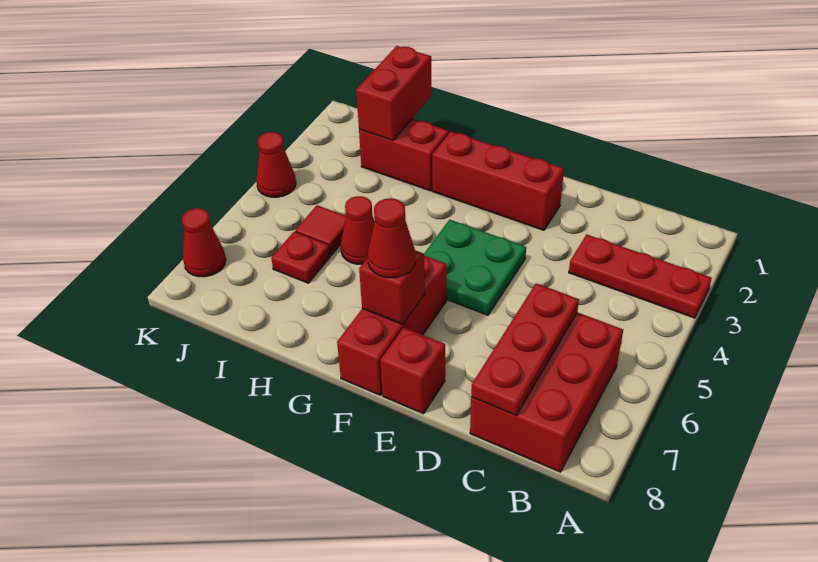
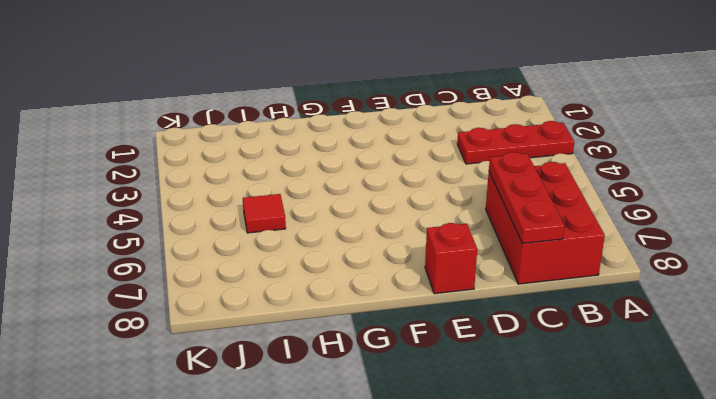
none -> red 1x3 brick [432,131,564,230]
none -> green 2x2 plate [424,220,526,315]
none -> red 1x3 brick [337,255,447,395]

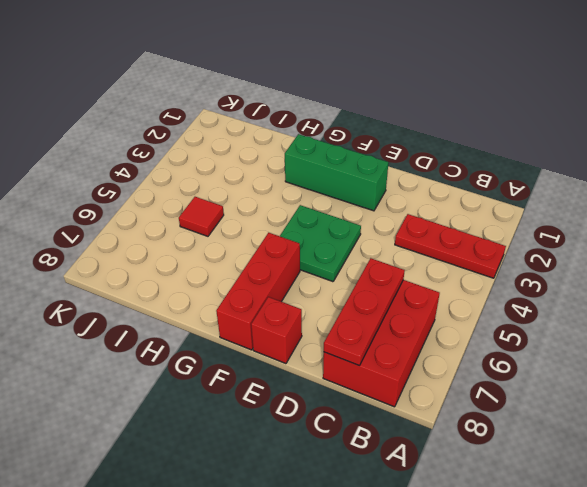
green 1x3 brick [285,134,388,211] -> red 1x3 brick [432,131,564,230]
none -> red 1x2 brick [359,119,449,191]
none -> red 1x1 cone [341,196,375,264]
none -> red 1x1 plate [271,231,330,283]

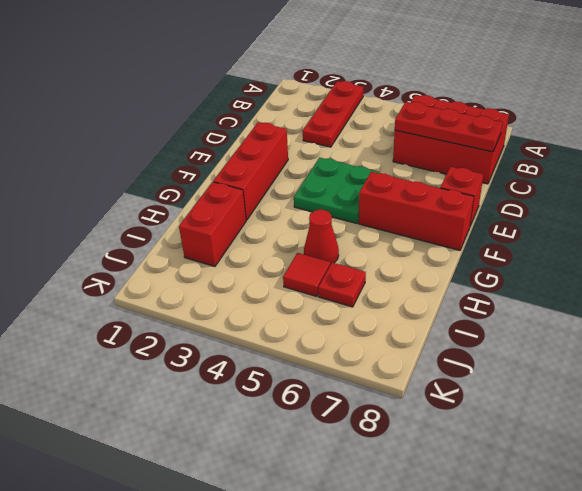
none -> red 1x1 cone [256,132,296,197]
none -> red 1x1 cone [182,208,226,277]
none -> red 1x1 brick [359,251,425,324]

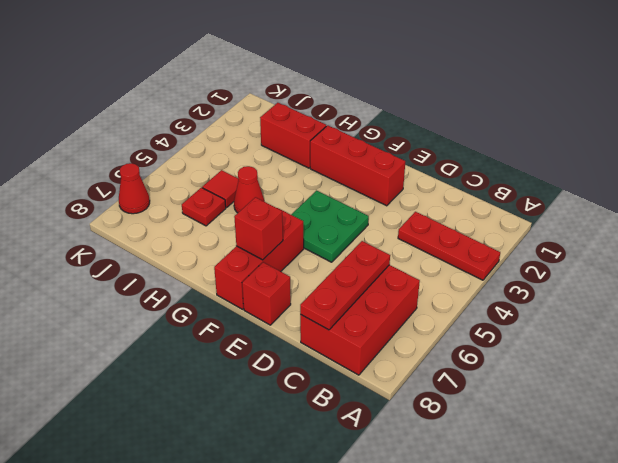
none -> red 1x1 cone [256,132,296,197]
none -> red 1x2 brick [356,46,431,140]
none -> red 1x1 cone [368,198,415,278]

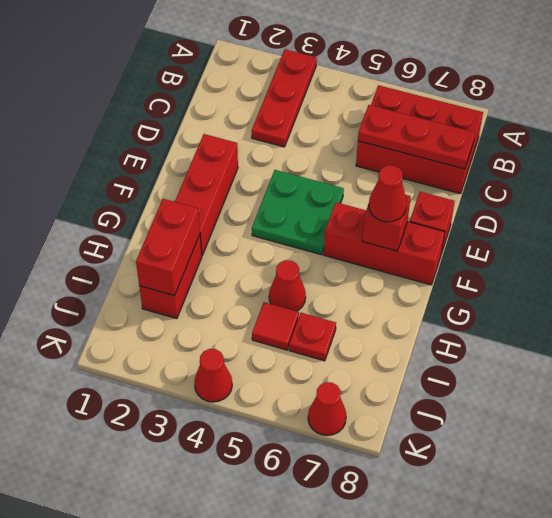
red 1x2 brick [136,199,200,296] -> red 1x2 brick turned to [356,46,431,140]

